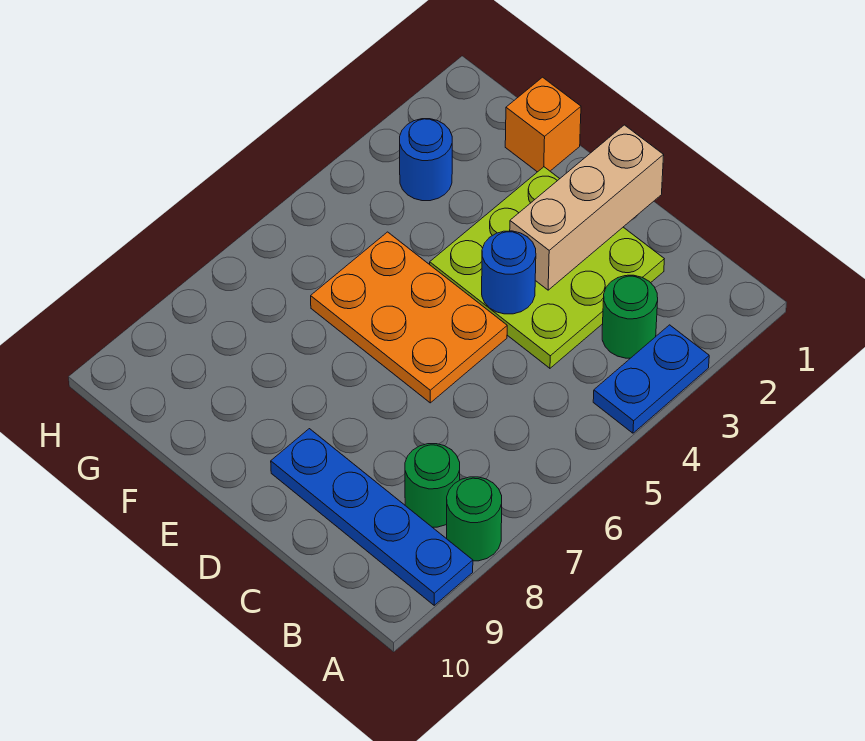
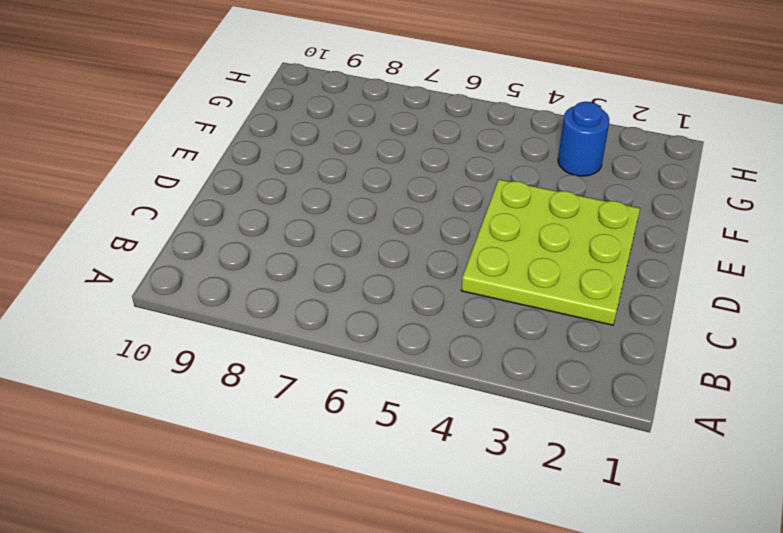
none -> blue 1x2 plate [593,325,709,433]
none -> green 1x1 round brick [447,477,502,561]

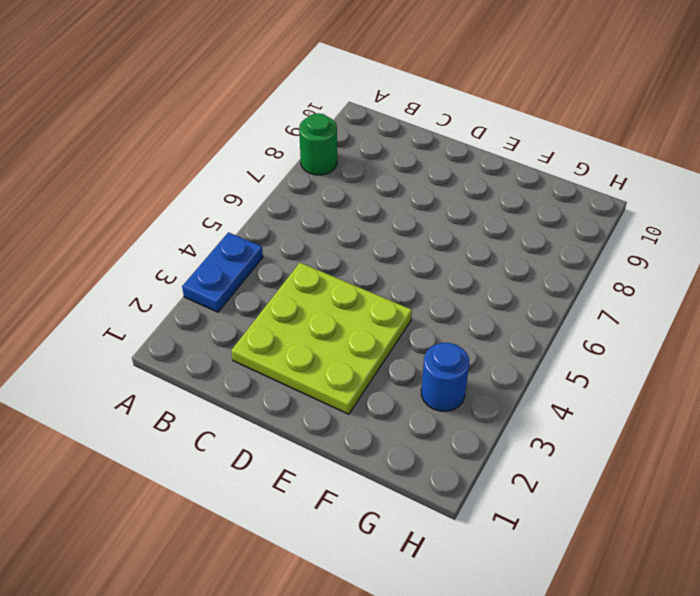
none -> blue 1x4 plate [271,429,473,605]
none -> green 1x1 round brick [602,275,658,358]

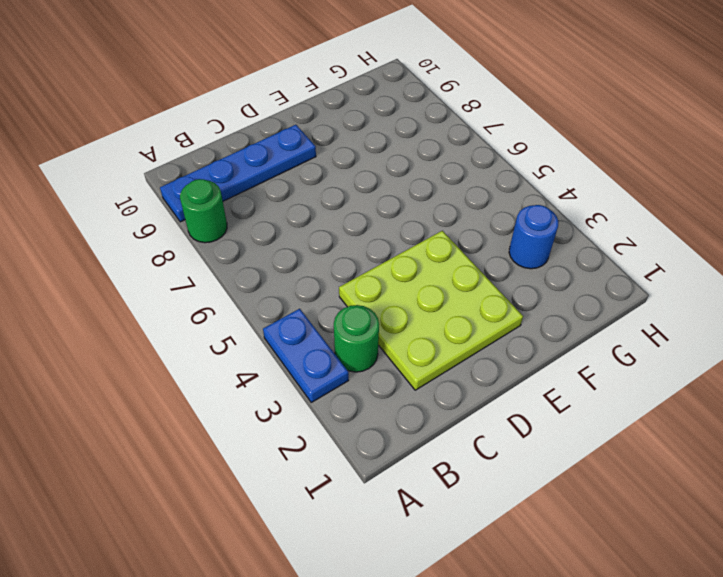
none -> green 1x1 round brick [405,444,460,527]
none -> orange 2x3 plate [311,232,507,403]

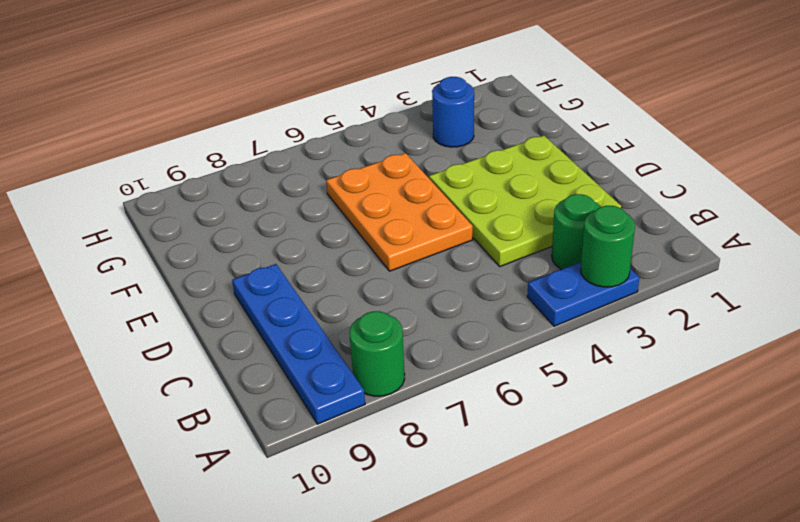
green 1x1 round brick [581,206,635,287] -> green 1x1 round brick moved to [405,444,460,527]
none -> orange 1x1 brick [505,77,581,172]
none -> tan 1x3 brick [510,125,664,290]

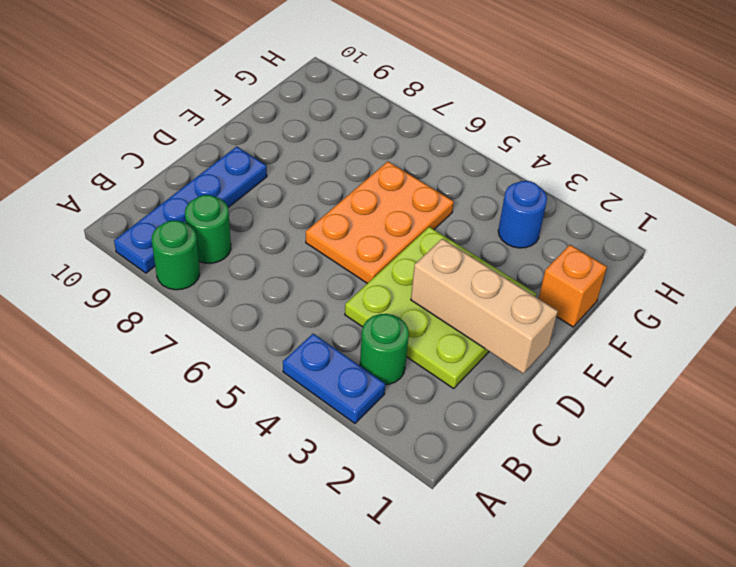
none -> blue 1x1 round brick [482,231,536,314]

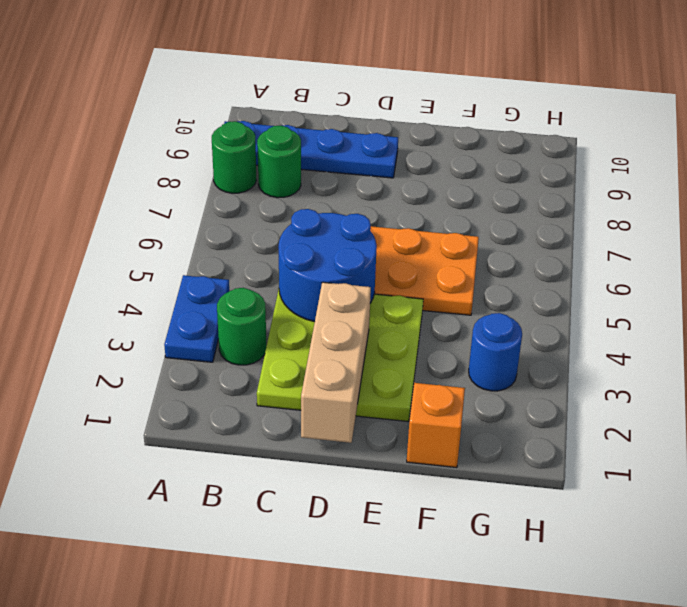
blue 2x2 round brick [279,209,377,322] -> blue 1x1 round brick [482,231,536,314]

